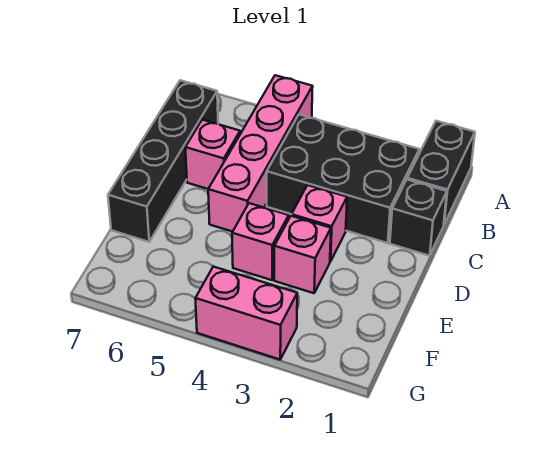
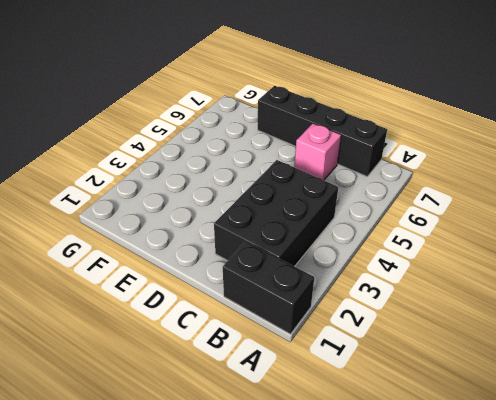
none -> pink 1x4 brick [208,75,313,232]
none -> black 1x1 brick [390,180,447,256]

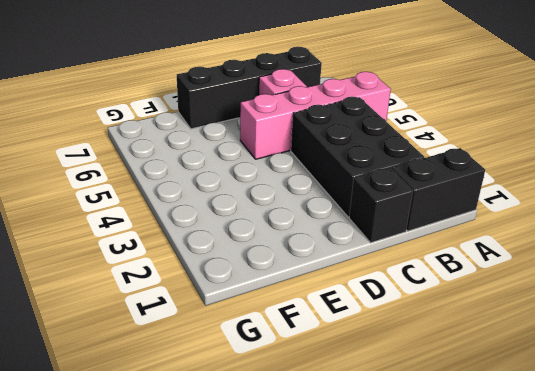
none -> pink 1x1 brick [292,185,347,262]
none -> pink 1x1 brick [274,216,331,293]

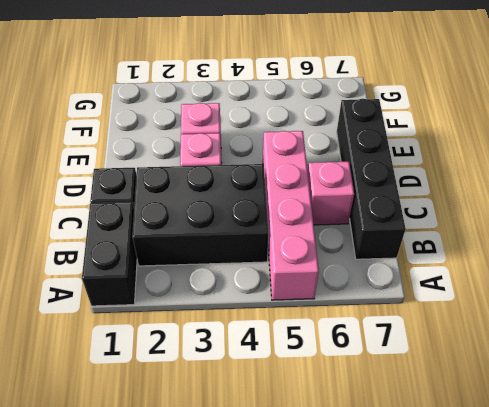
none -> pink 1x1 brick [232,203,289,280]
none -> pink 1x2 brick [195,267,297,360]

